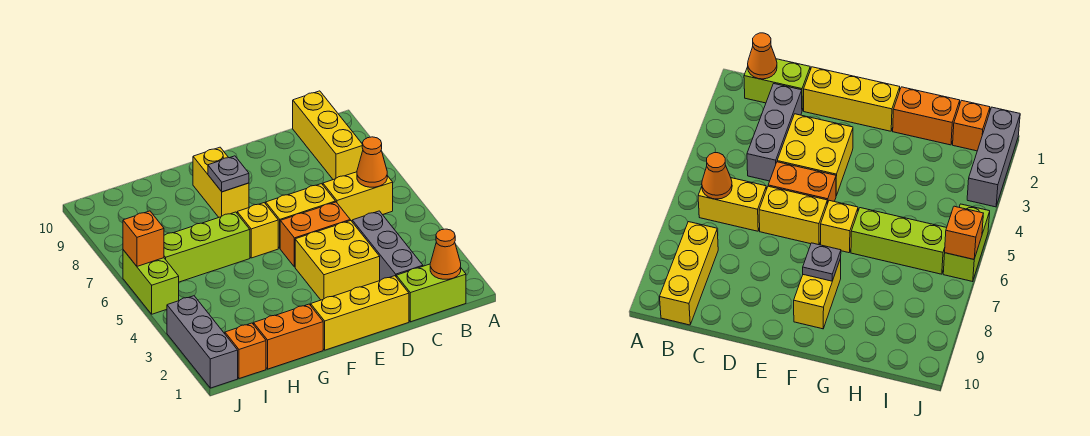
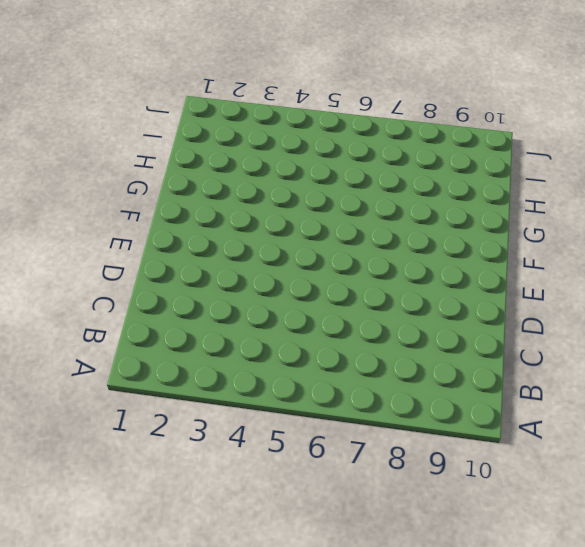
none -> lime 1x2 brick [396,264,466,322]
none -> yellow 1x2 brick [323,172,393,221]
none -> yellow 1x3 brick [293,91,363,180]

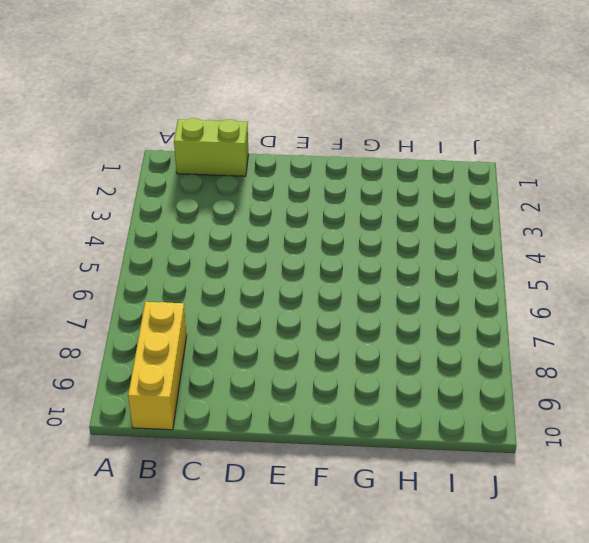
none -> yellow 1x2 brick [323,172,393,221]
none -> grey 1x3 brick [352,211,423,280]
none -> yellow 1x3 brick [311,276,409,350]

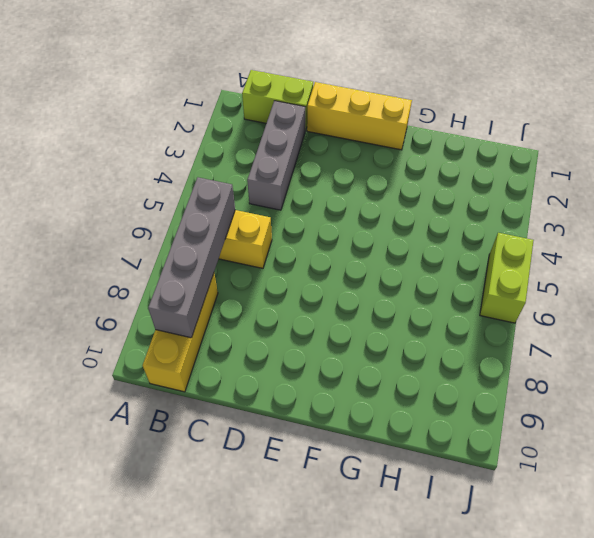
grey 1x4 brick [148,177,235,338] -> orange 1x1 cone [357,137,387,187]
none -> yellow 2x2 brick [295,220,380,300]
none -> orange 1x2 brick [280,202,350,267]
none -> yellow 1x2 brick [266,184,336,248]

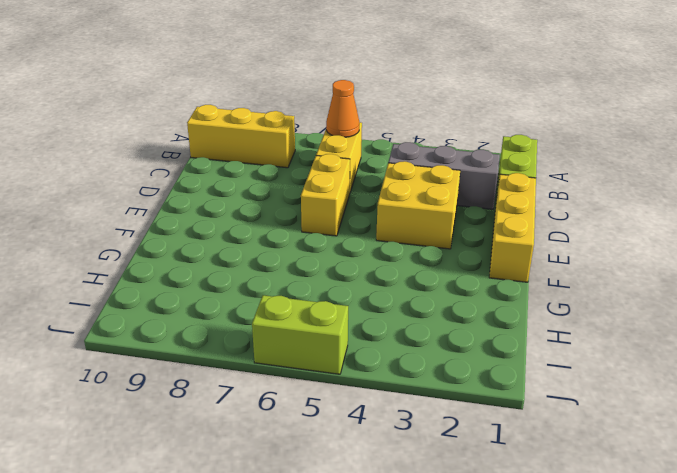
none -> orange 1x2 brick [280,202,350,267]
none -> yellow 1x1 brick [237,203,278,258]
none -> yellow 1x2 brick [193,147,249,217]

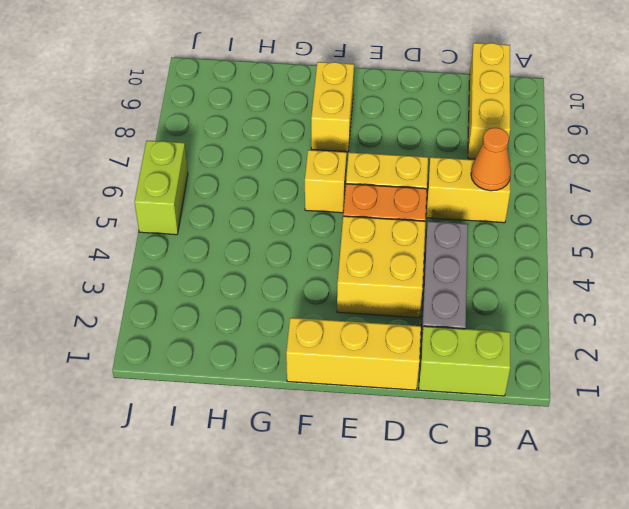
none -> orange 1x2 brick [254,304,323,369]
none -> lime 1x3 brick [164,212,250,282]
none -> orange 1x1 brick [225,323,266,379]

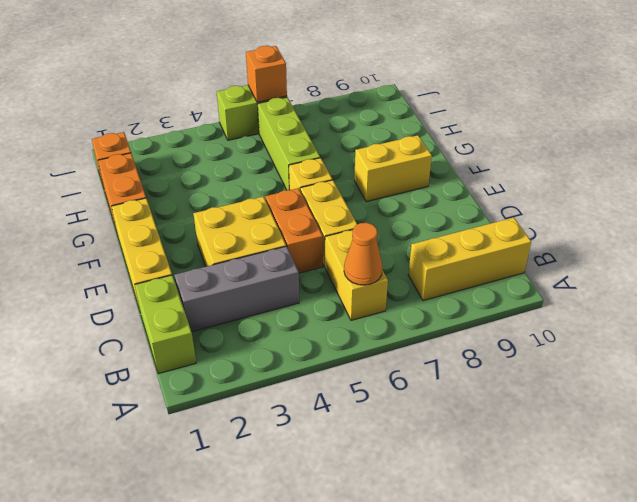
none -> grey 1x3 brick [167,296,238,388]
none -> orange 1x1 cone [430,229,461,279]
none -> grey 1x1 plate [208,156,249,192]

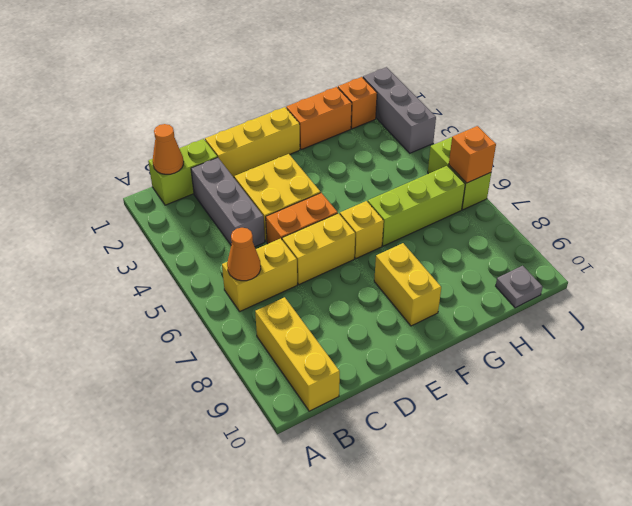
grey 1x1 plate [496,266,543,308] -> grey 1x1 plate moved to [208,156,249,192]

